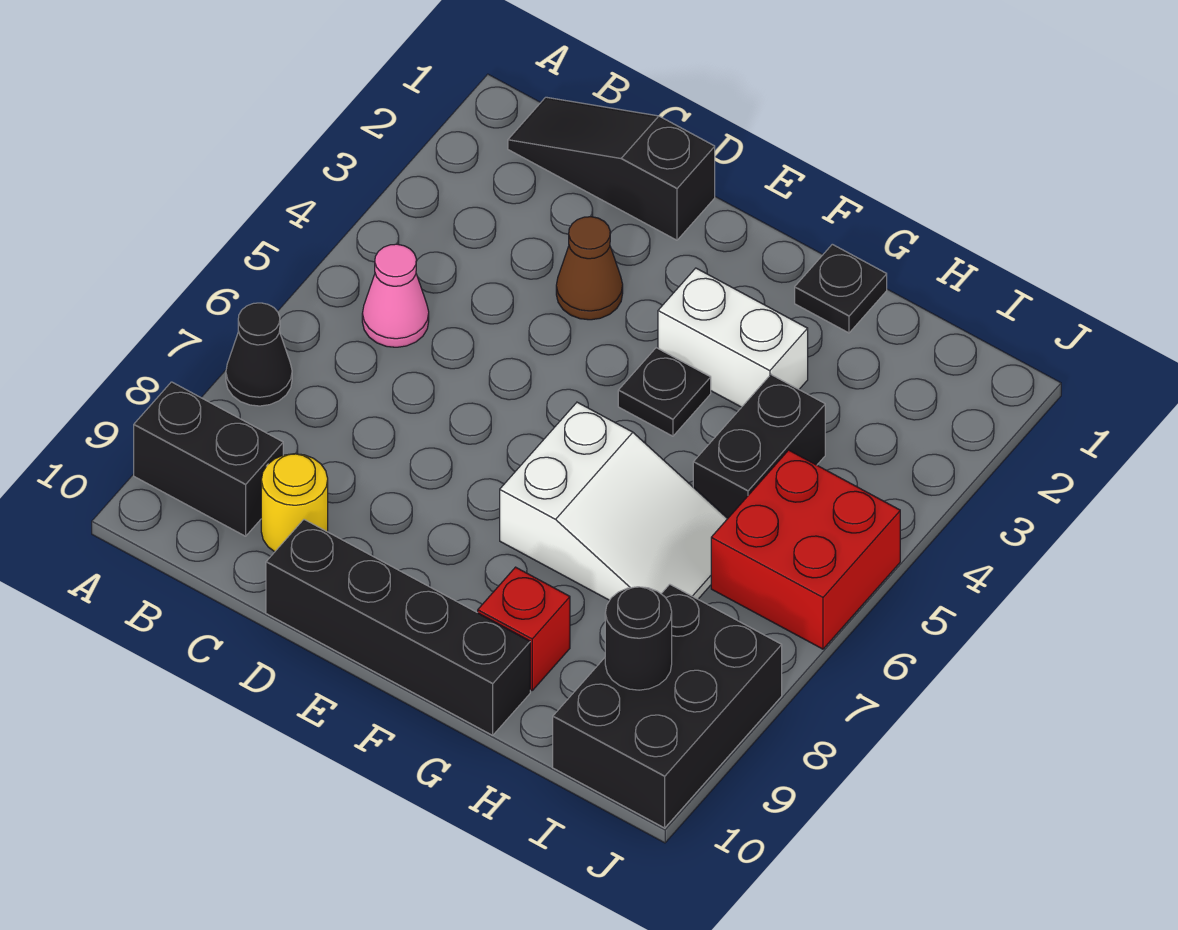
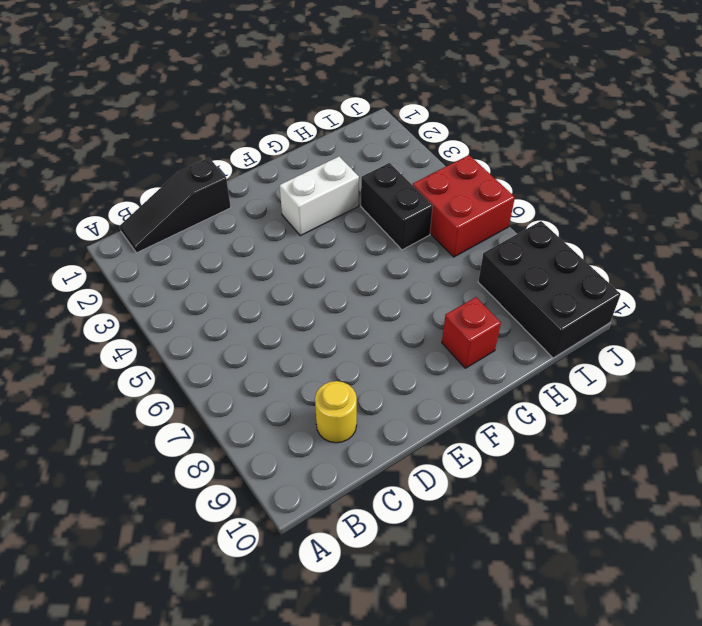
none -> black 1x1 cone [226,303,292,406]
none -> black 1x2 brick [134,382,283,536]
none -> pink 1x1 cone [362,244,429,347]

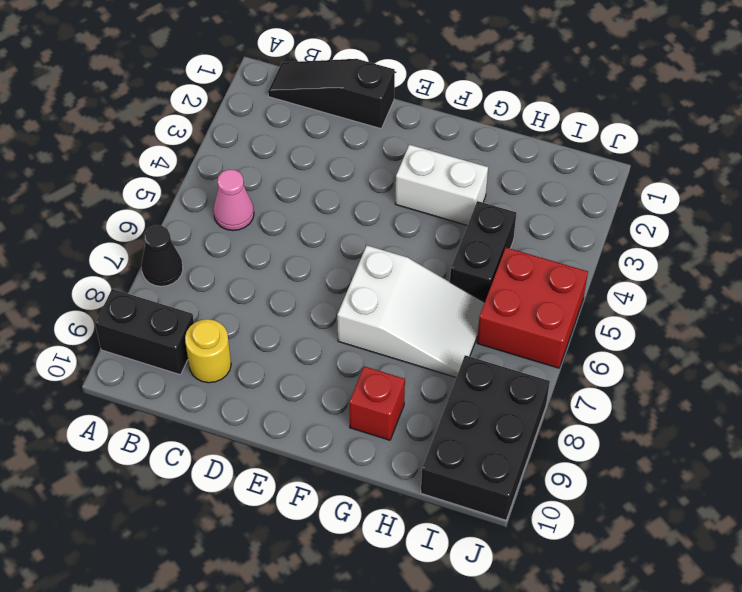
none -> brown 1x1 cone [556,217,623,320]
none -> black 1x4 brick [266,520,530,735]
none -> black 1x1 plate [618,348,711,436]

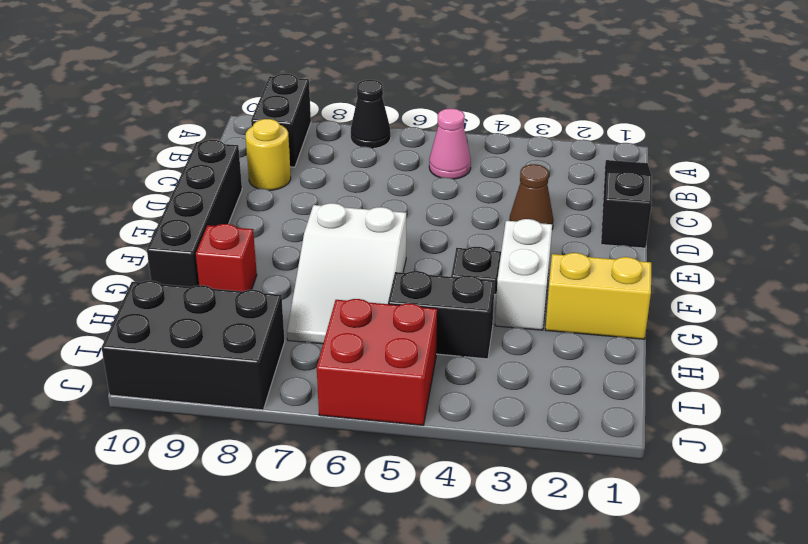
yellow 1x2 brick [545,253,651,339] -> black 1x1 plate [795,244,887,333]
none -> black 1x1 round brick [605,587,672,690]

